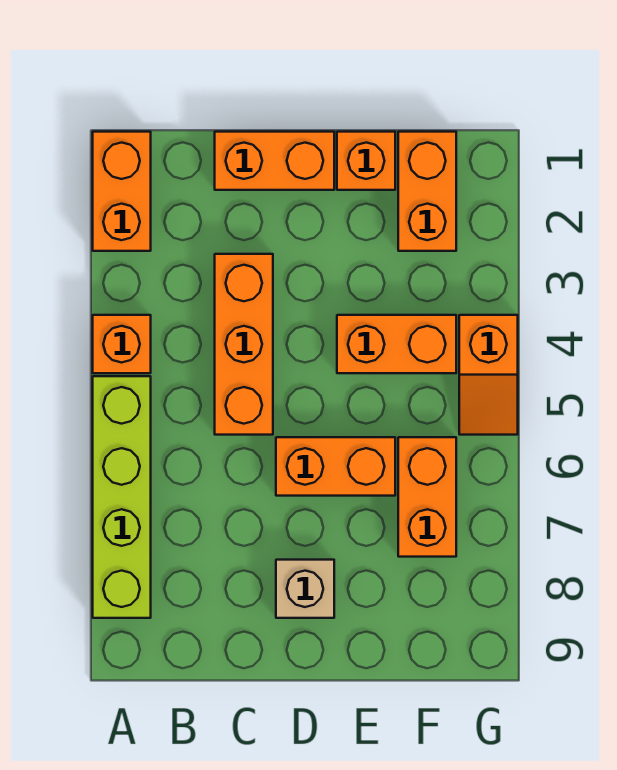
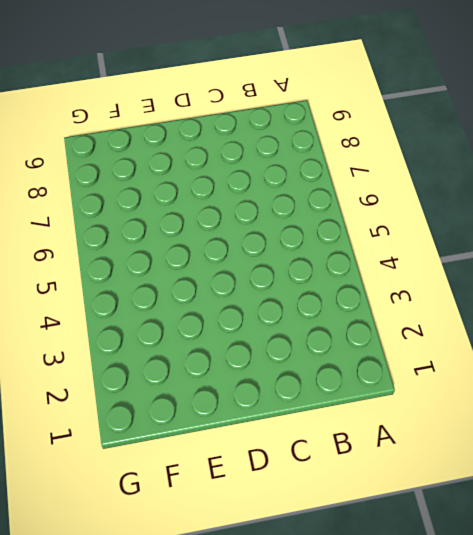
none -> orange 1x2 brick [93,132,151,251]
none -> orange 1x1 brick [93,315,151,373]
none -> lime 1x4 brick [93,376,151,618]

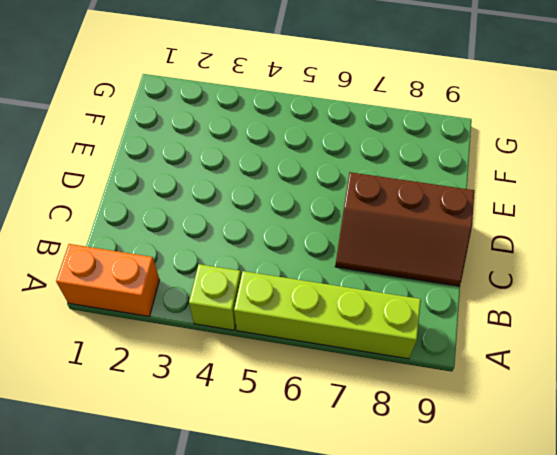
lime 1x1 brick [189,264,241,330] -> orange 1x1 brick [93,315,151,373]
brown 2x3 slope [335,172,474,286] -> tan 1x1 brick [276,560,334,618]
none -> orange 1x2 brick [215,132,334,190]
none -> orange 1x3 brick [215,254,273,435]
none -> orange 1x2 brick [276,437,395,496]

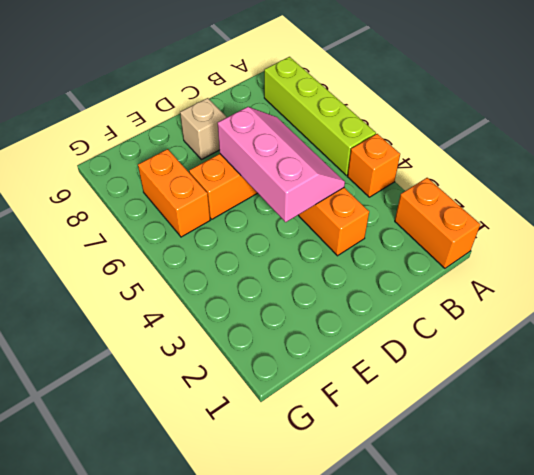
pink 2x3 slope [218,107,345,222] -> none
none -> orange 1x2 brick [215,132,334,190]
none -> orange 1x1 brick [337,132,395,190]
none -> orange 1x2 brick [337,315,456,373]

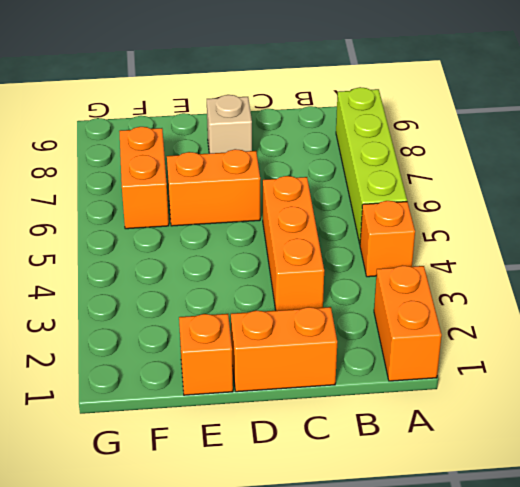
none -> orange 1x2 brick [337,315,456,373]
none -> orange 1x2 brick [398,132,456,251]
none -> orange 1x2 slope [459,315,518,435]

